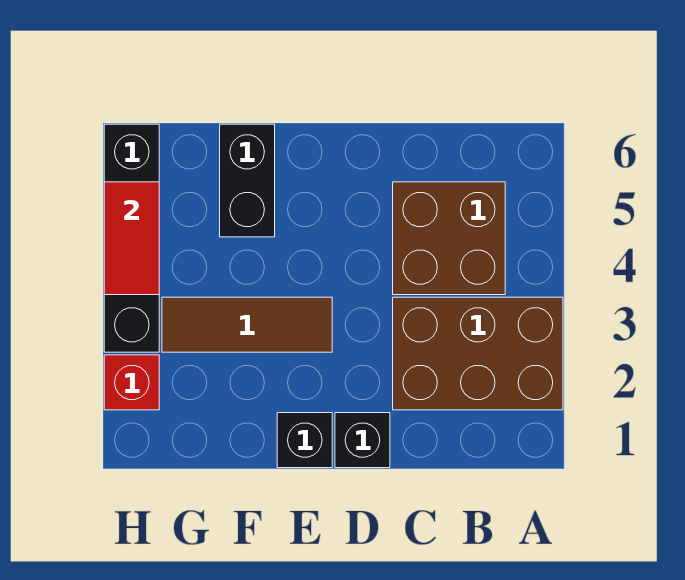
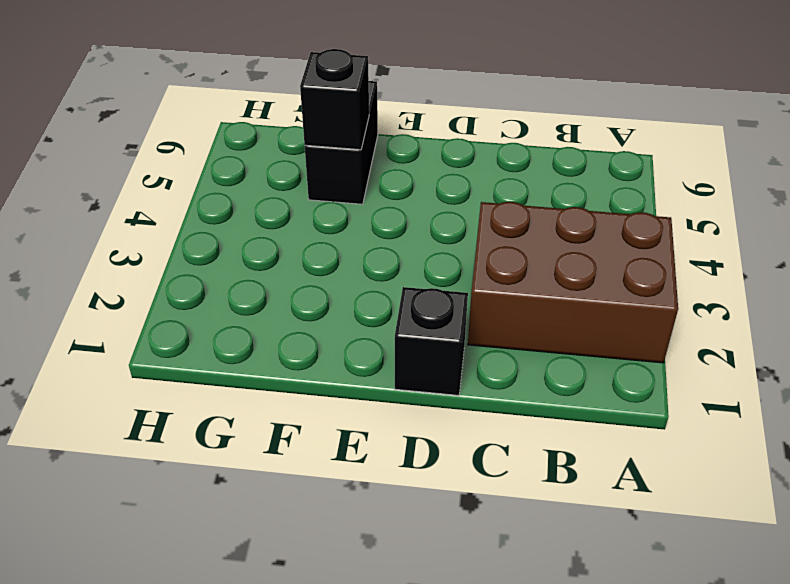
black 1x1 brick [300,49,369,150] -> black 1x1 brick moved to [277,413,332,468]
none -> brown 2x2 brick [393,182,505,295]
none -> brown 1x3 tile [162,297,332,352]

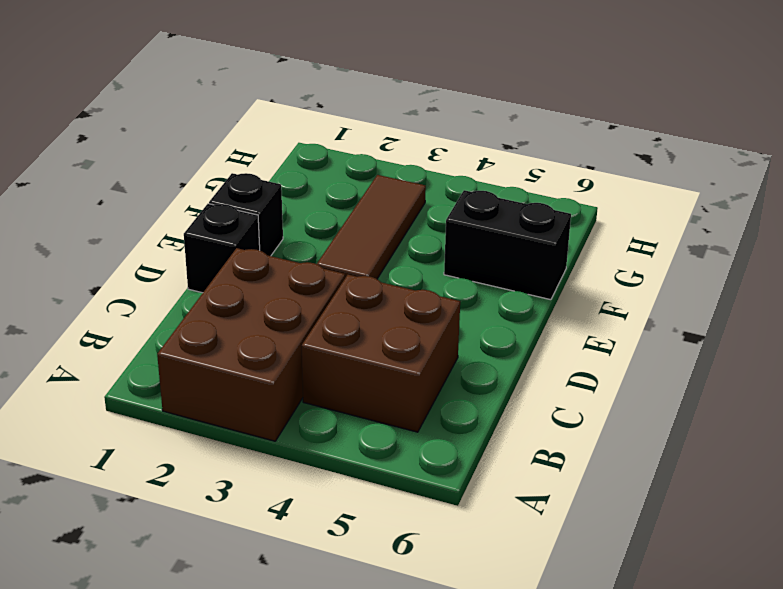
none -> red 1x1 brick [104,355,159,410]
none -> black 1x4 brick [104,124,159,352]

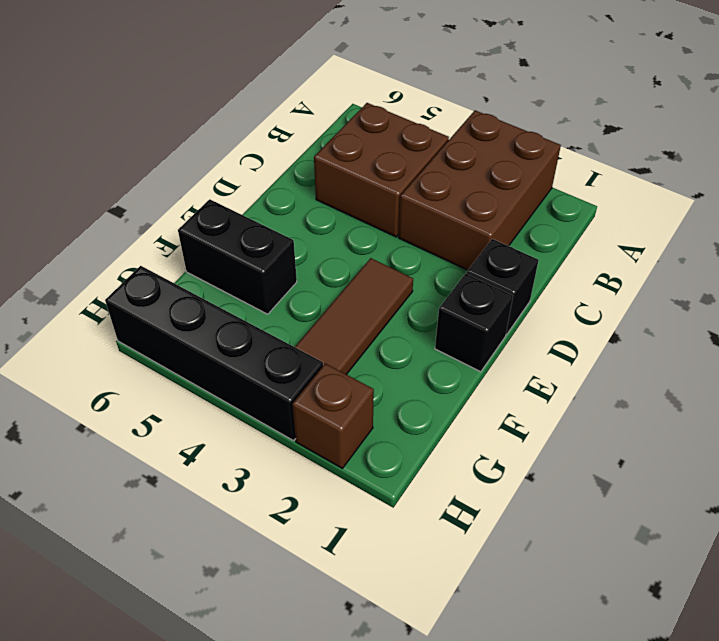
brown 1x1 brick [292,363,374,468] -> red 1x1 brick [104,355,159,410]
none -> red 1x2 tile [104,182,159,295]

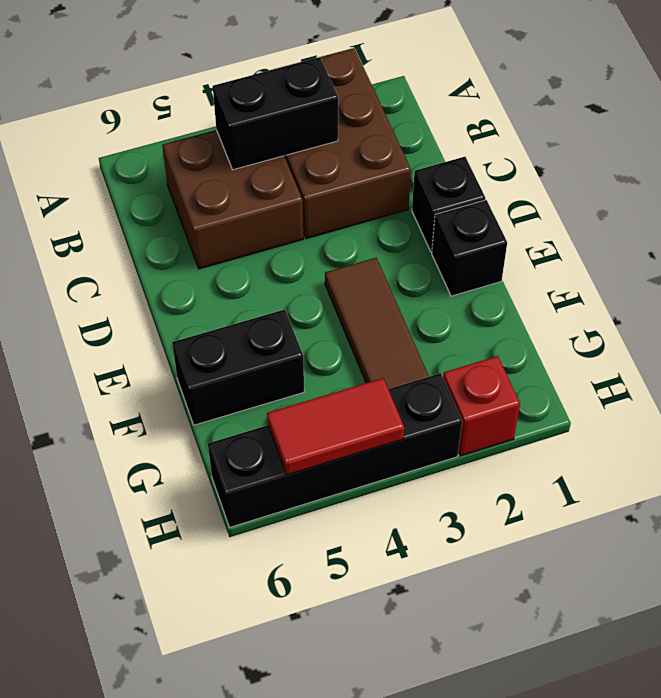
black 1x2 brick [213,57,338,170] -> none

